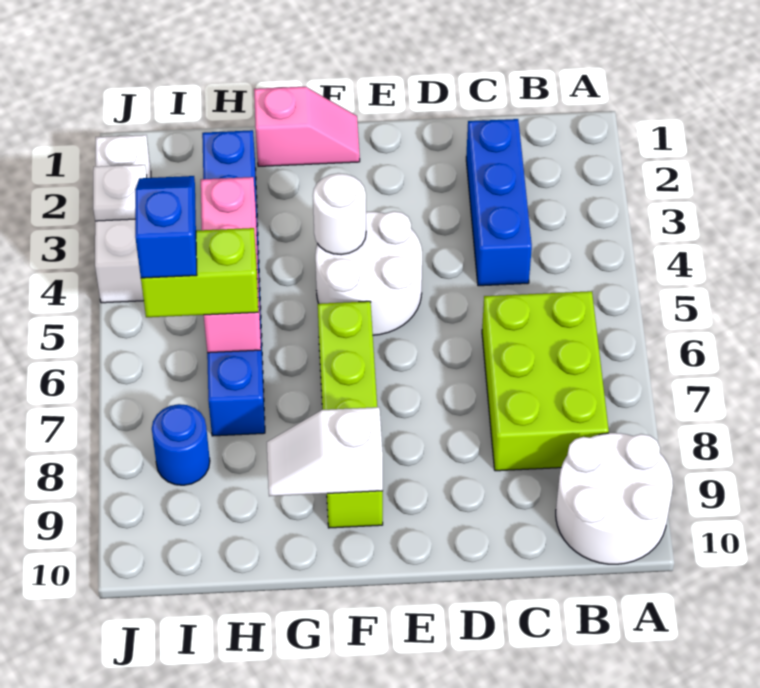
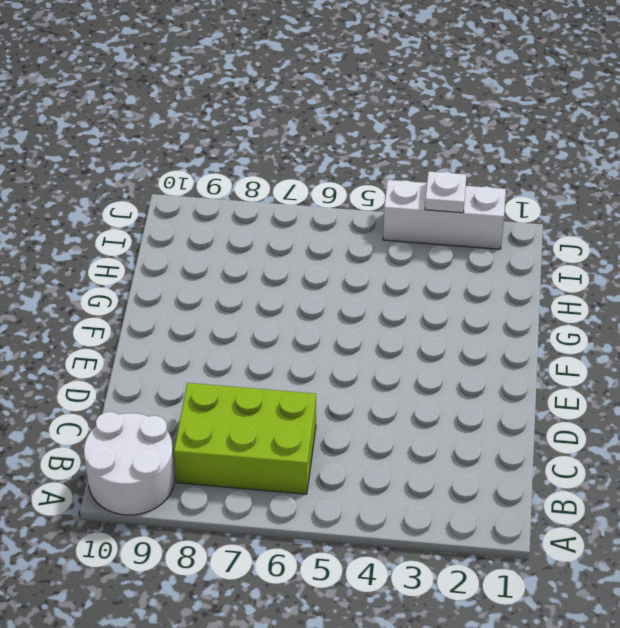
none -> blue 1x3 brick [466,119,532,286]
none -> white 2x2 round brick [315,211,422,335]
none -> pink 1x2 slope [254,87,360,166]

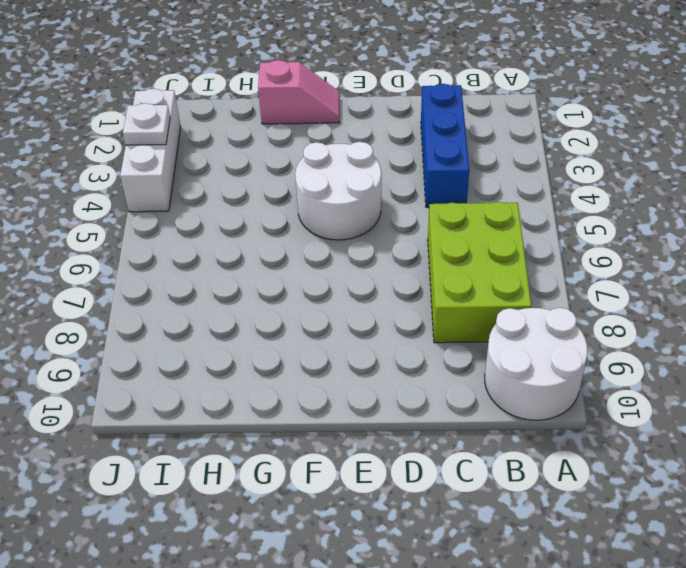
none -> lime 1x4 brick [318,301,383,528]
none -> blue 1x6 brick [202,130,265,436]
none -> blue 1x1 round brick [152,404,210,485]

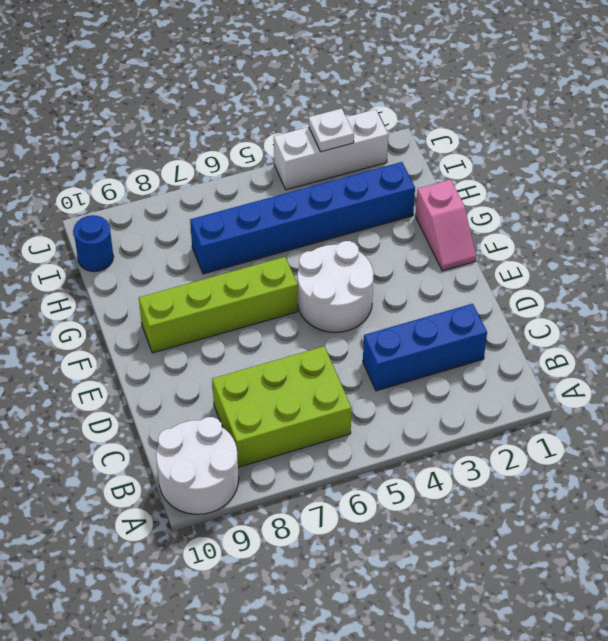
blue 1x1 round brick [74,215,113,272] -> blue 1x1 round brick moved to [152,404,210,485]
none -> white 1x1 round brick [313,173,366,255]
none -> white 1x2 slope [267,407,383,496]
none -> pink 1x3 brick [201,177,261,353]

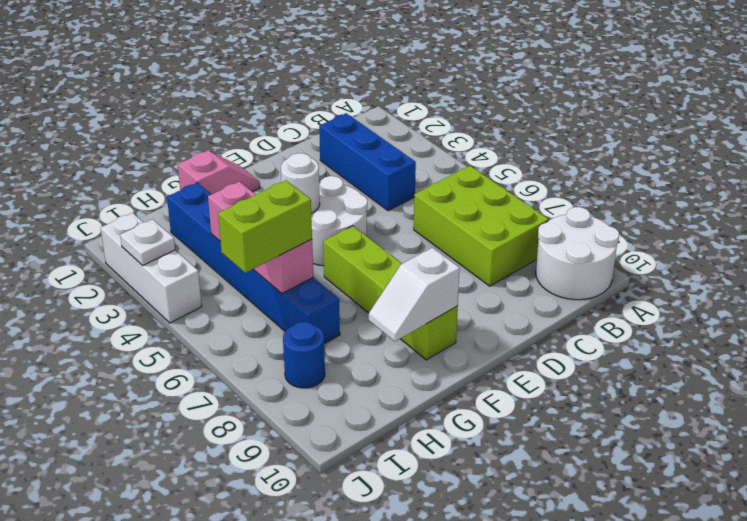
none -> blue 1x2 slope [135,176,197,278]

